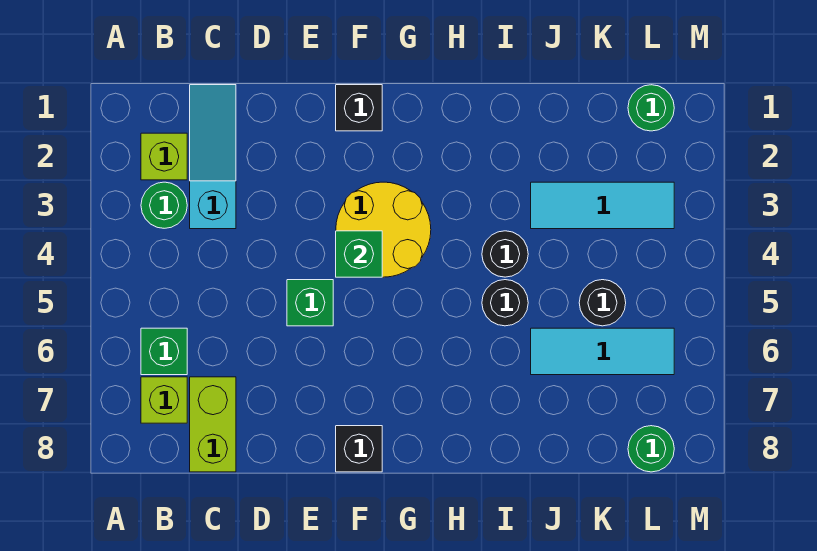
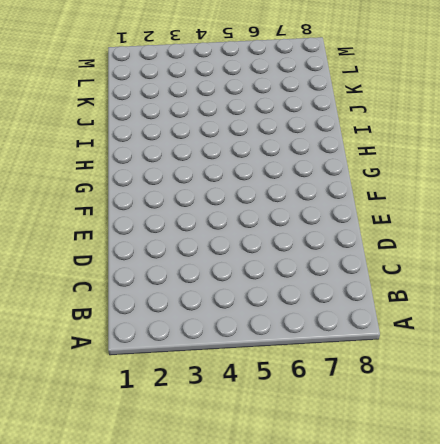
none -> lime 1x1 brick [141,133,187,180]
none -> green 1x1 round brick [141,182,187,228]
none -> green 1x1 brick [141,328,187,375]

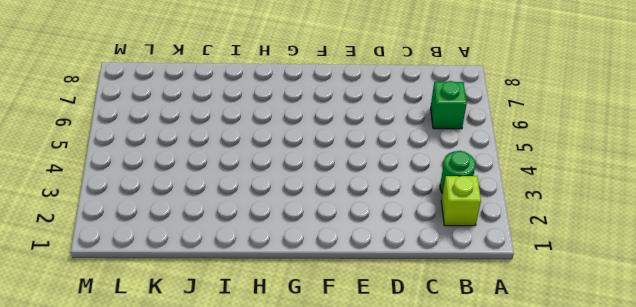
none -> lime 1x1 brick [141,377,187,423]
none -> cyan 1x3 slope [190,85,236,229]
none -> lime 1x2 brick [190,377,236,472]

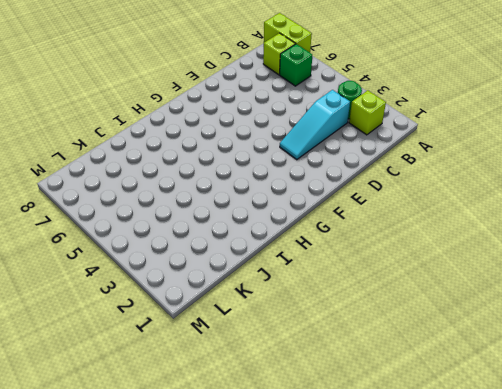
lime 1x2 brick [264,13,312,52] -> lime 1x2 brick moved to [190,377,236,472]
cyan 1x3 slope [280,90,350,160] -> cyan 1x3 slope turned to [190,85,236,229]
none -> green 1x1 brick [287,280,333,326]
none -> black 1x1 brick [336,85,382,131]
none -> yellow 2x2 round brick [336,182,431,277]

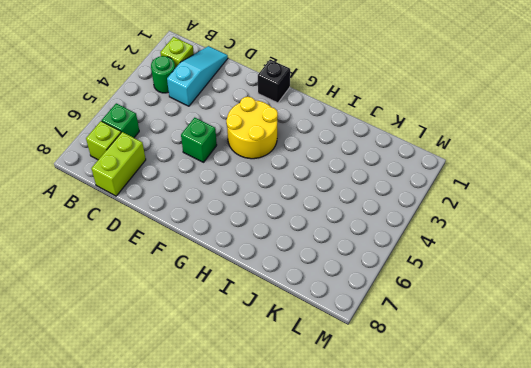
none -> black 1x1 brick [336,426,382,472]
none -> black 1x1 round brick [482,231,528,277]
none -> black 1x1 round brick [482,280,528,326]

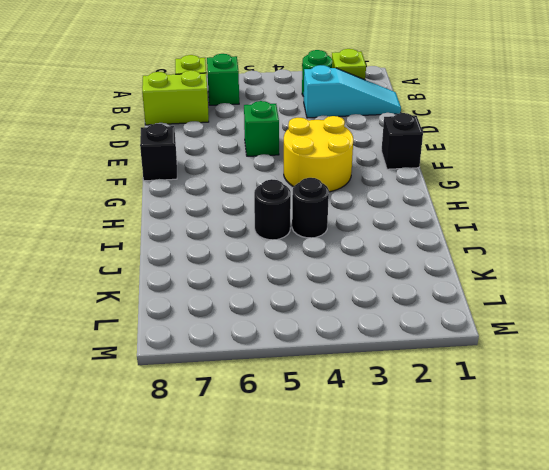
none -> cyan 1x3 tile [531,182,674,229]
none -> cyan 1x3 tile [531,328,674,375]
none -> black 1x1 round brick [579,280,626,326]

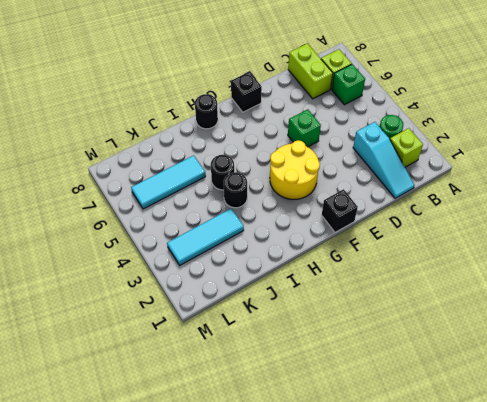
black 1x1 round brick [195,94,218,129] -> black 1x1 round brick moved to [579,280,626,326]
none -> green 1x1 round brick [628,85,674,131]
none -> green 1x1 round brick [628,426,674,472]
none -> green 1x1 brick [336,231,382,277]

